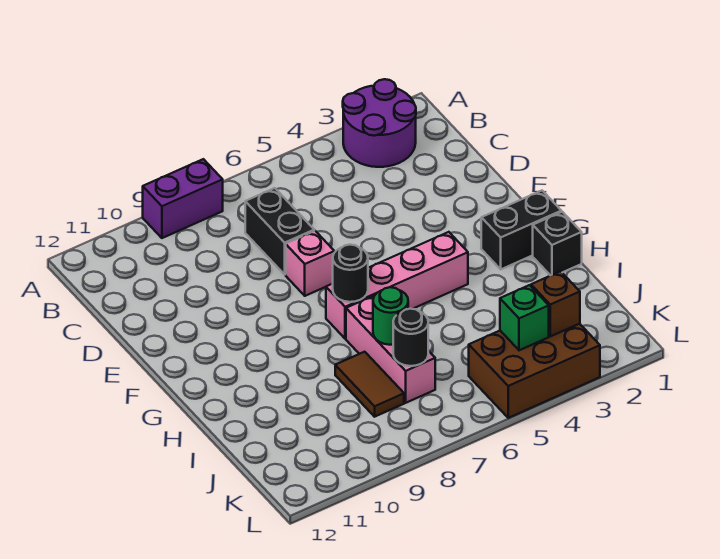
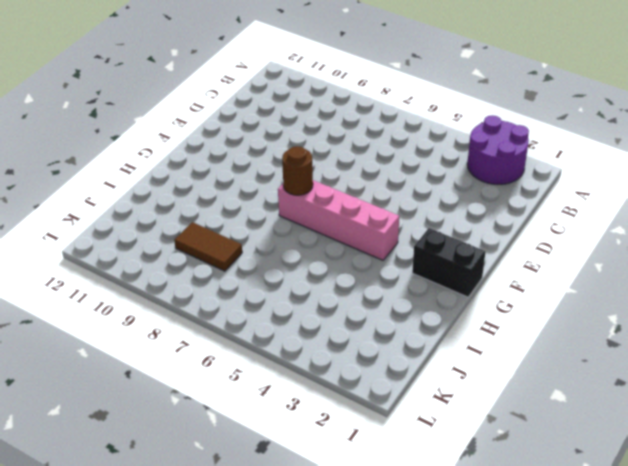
brown 1x1 round brick [282,146,313,195] -> black 1x1 round brick [333,245,368,302]
brown 1x2 tile [174,222,242,271] -> brown 1x2 tile turned to [335,352,404,417]
none -> purple 1x2 brick [143,159,223,238]
none -> black 1x2 brick [245,188,314,274]
none -> pink 1x1 brick [286,231,334,296]

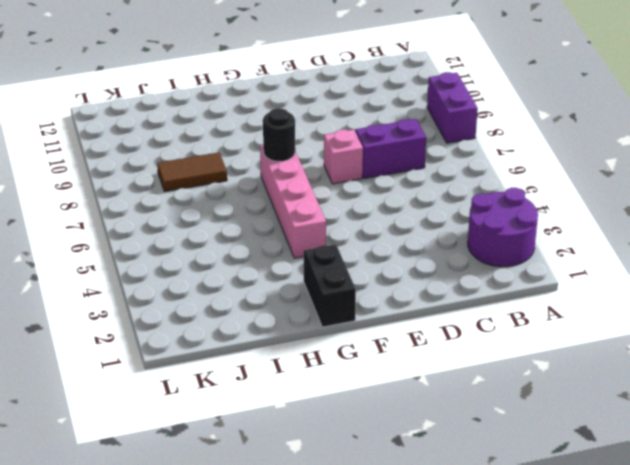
purple 1x2 brick [356,119,426,178] -> black 1x2 brick [245,188,314,274]
none -> black 1x1 brick [533,212,582,276]
none -> pink 1x3 brick [346,295,435,403]
none -> brown 2x3 brick [469,324,600,418]

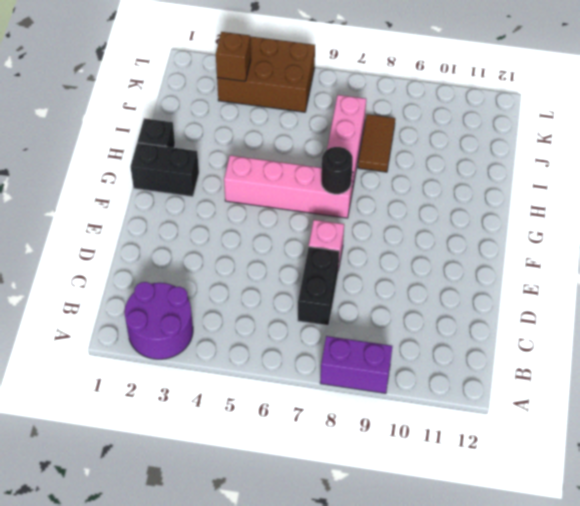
none -> green 1x1 round brick [373,287,408,345]
none -> black 1x1 round brick [393,309,428,366]
none -> green 1x1 brick [500,285,549,350]

